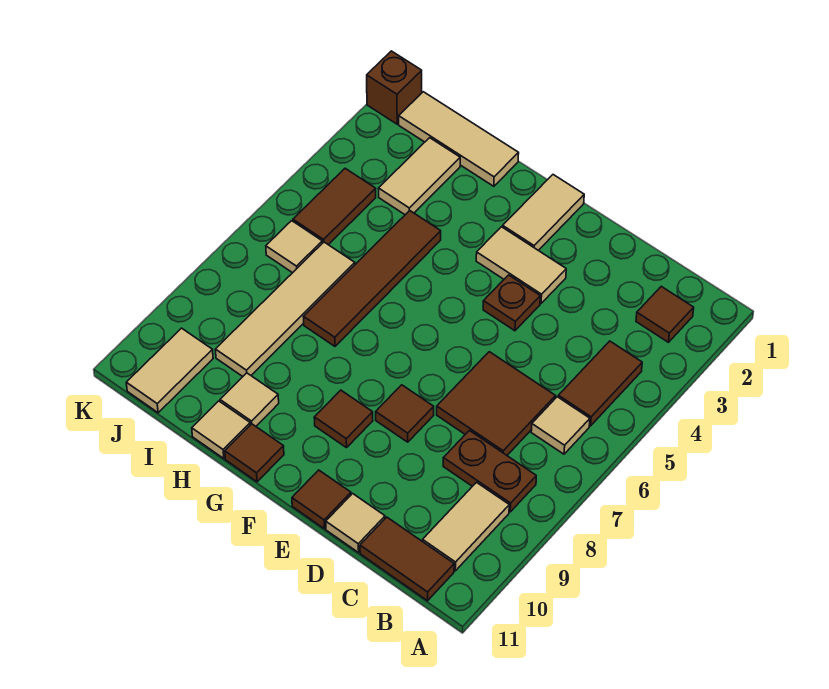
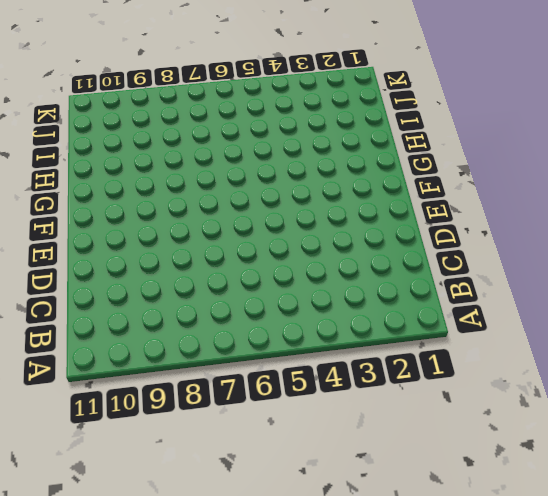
none -> brown 1x1 tile [636,286,694,342]
none -> brown 1x2 tile [558,341,642,426]
none -> tan 1x1 tile [531,397,590,454]

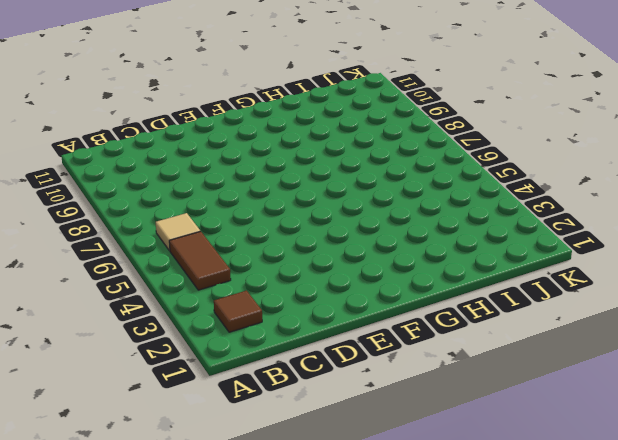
none -> brown 1x2 plate [443,431,536,512]
none -> tan 1x2 tile [423,482,509,571]
none -> brown 1x2 tile [360,517,454,601]

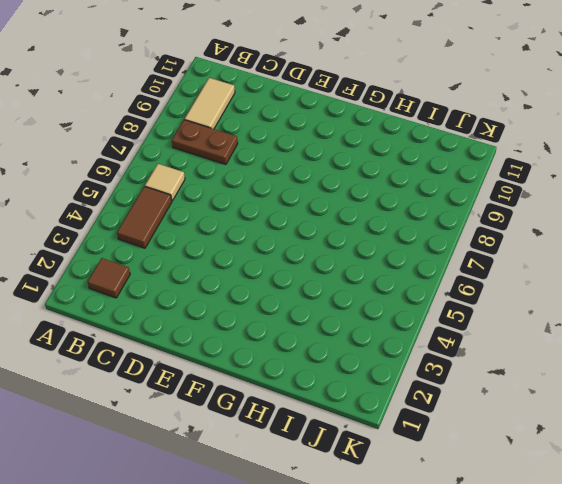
none -> brown 1x2 tile [360,517,454,601]
none -> brown 2x2 tile [437,352,556,455]
none -> tan 1x1 tile [326,494,385,553]

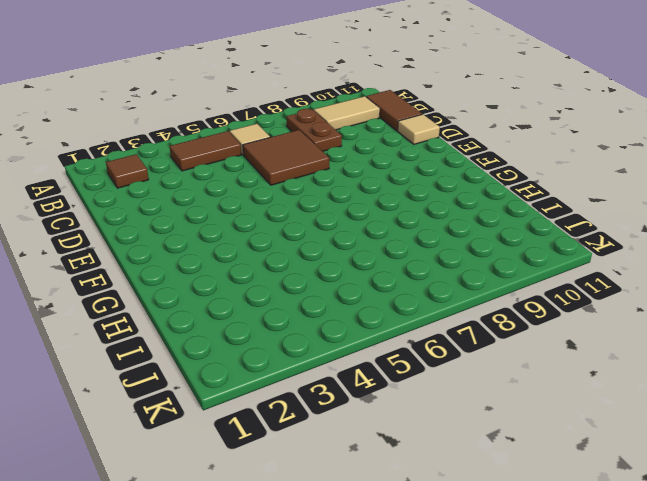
none -> tan 1x2 tile [476,227,566,303]
none -> brown 1x1 plate [483,275,540,331]
none -> brown 1x1 tile [376,385,434,442]

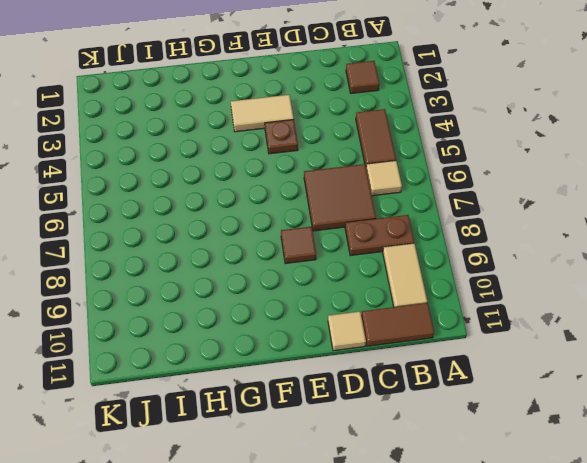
none -> brown 1x1 tile [292,470,351,529]
none -> tan 1x2 tile [503,175,584,250]
none -> brown 1x1 tile [314,390,373,448]

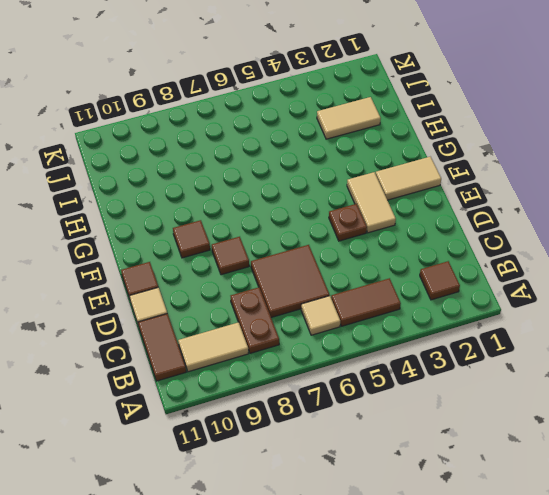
none -> brown 1x1 tile [225,424,284,482]
none -> tan 1x3 tile [399,92,519,186]
none -> brown 1x4 tile [304,211,441,346]

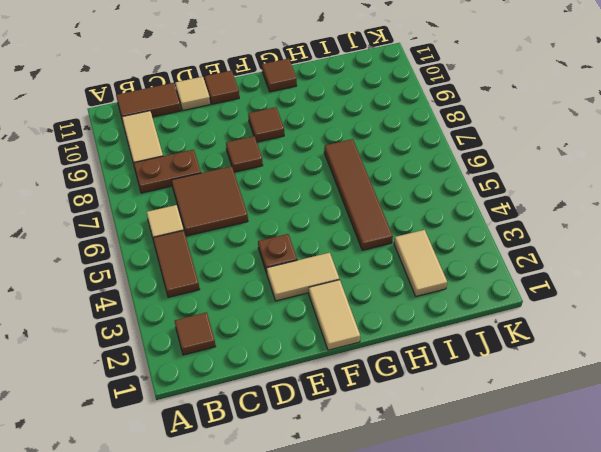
none -> tan 1x3 tile [399,92,519,186]
none -> tan 1x1 tile [220,373,279,426]
none -> tan 1x1 tile [192,401,250,459]

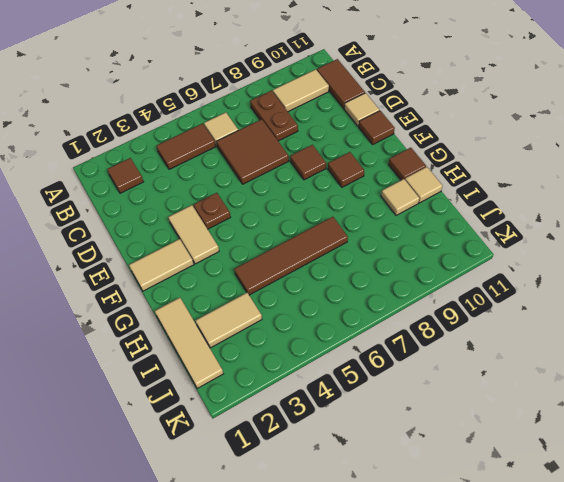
none -> tan 1x4 tile [215,242,355,376]
none -> brown 1x2 tile [293,168,376,245]
none -> tan 1x1 tile [266,221,322,273]

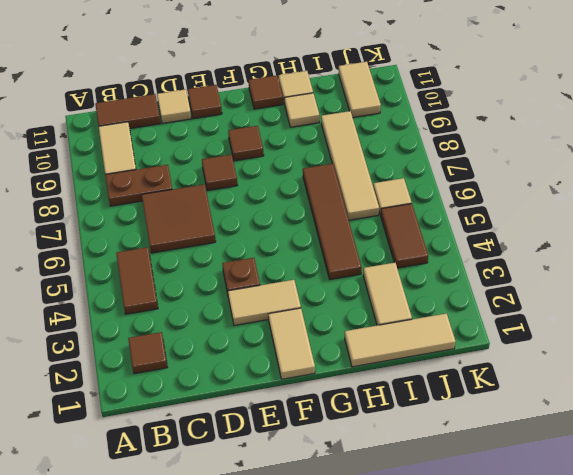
none -> tan 1x1 tile [531,397,590,454]
none -> brown 1x1 brick [367,51,422,124]

